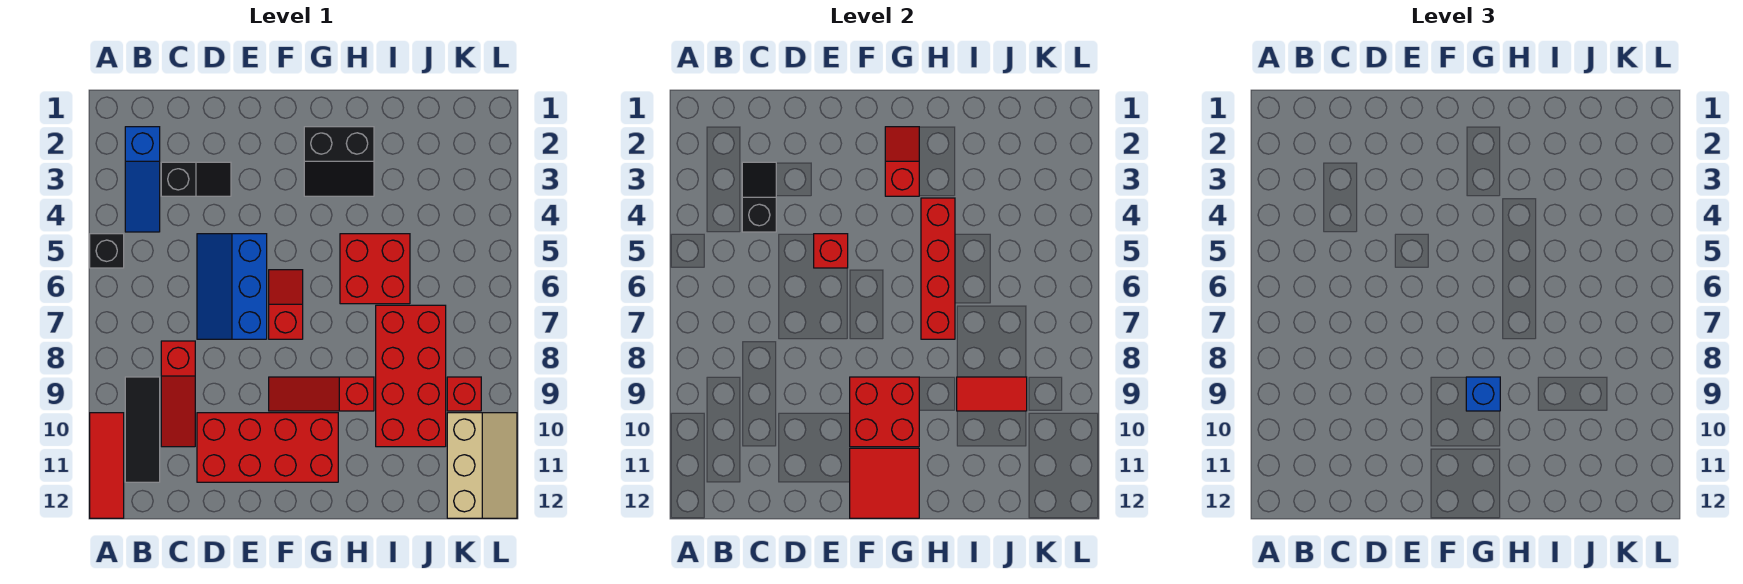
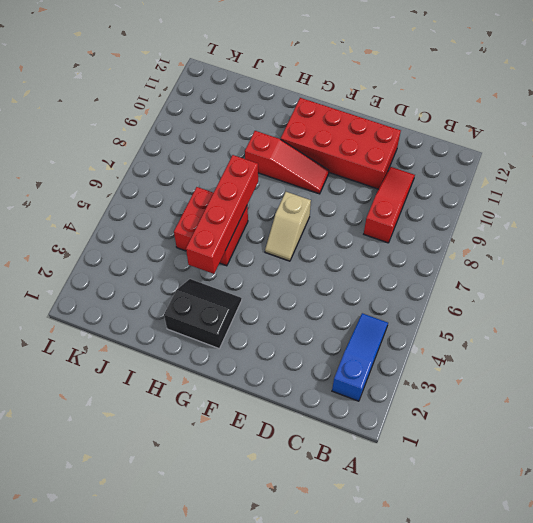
tan 1x2 slope [265,192,311,261] -> red 1x2 slope [269,270,303,339]
none -> black 1x1 brick [90,234,124,268]
none -> red 1x3 tile [90,413,124,518]
none -> black 1x3 tile [125,377,160,482]

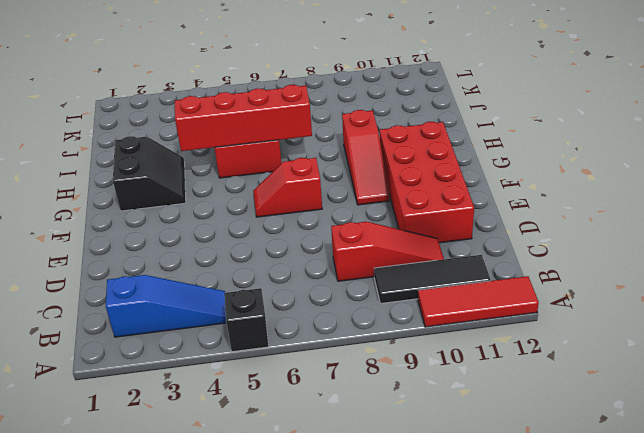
none -> black 1x2 slope [161,162,231,196]
none -> blue 2x3 slope [197,234,267,339]
none -> red 2x4 brick [376,305,446,447]

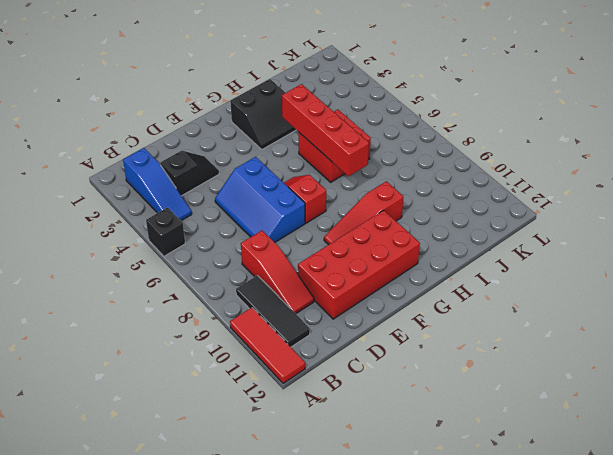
none -> red 2x4 brick [376,305,446,447]
none -> red 1x1 brick [447,377,481,411]
none -> tan 2x3 slope [447,413,517,518]

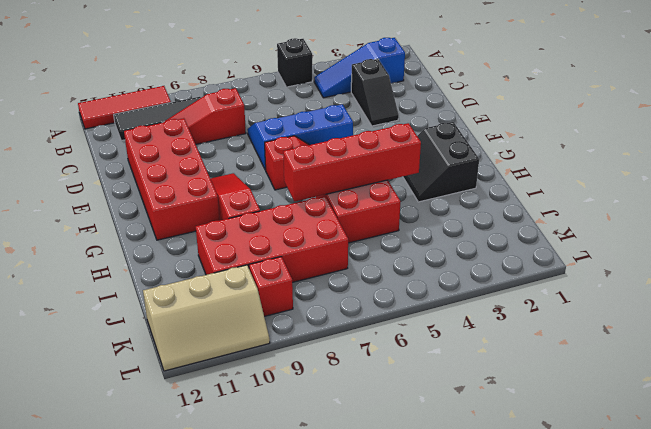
none -> black 1x2 slope [742,162,776,232]
none -> red 1x1 brick [814,234,848,268]
none -> red 2x2 brick [850,377,919,447]

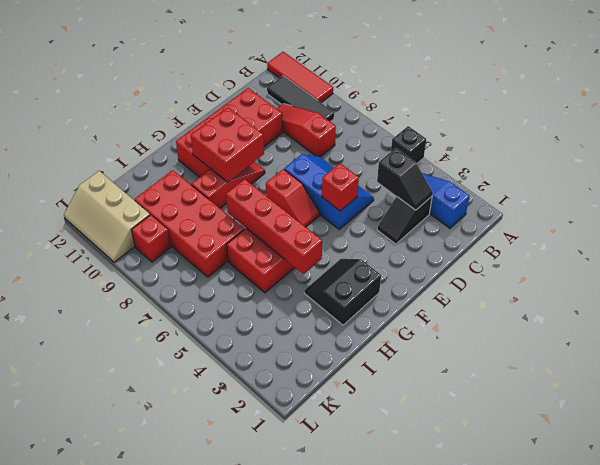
none -> red 2x2 tile [850,448,919,518]
none -> red 1x2 slope [885,127,919,196]
none -> red 1x2 tile [957,377,1027,411]

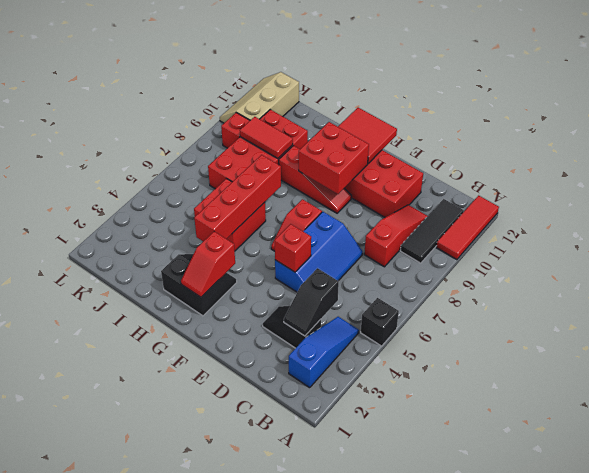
none -> blue 1x1 brick [1466,377,1500,411]

